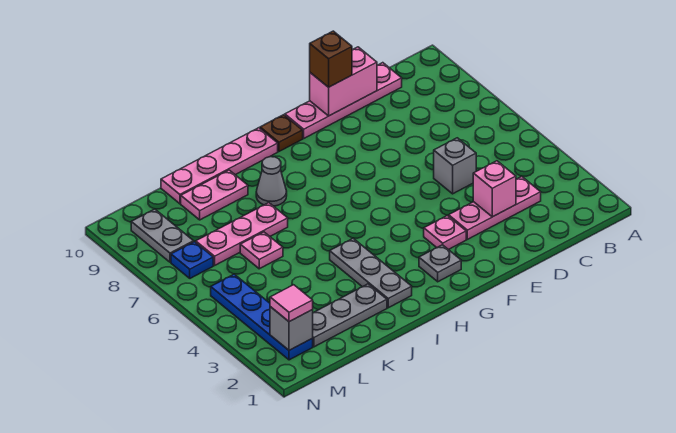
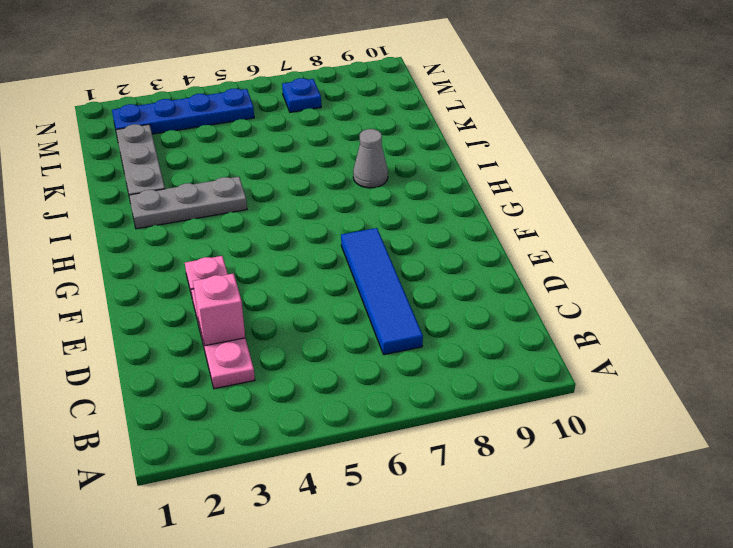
blue 1x4 tile [341,228,423,355] -> none
none -> pink 1x4 plate [285,63,402,138]
none -> grey 1x1 brick [434,138,476,194]
none -> grey 1x1 plate [419,245,461,282]

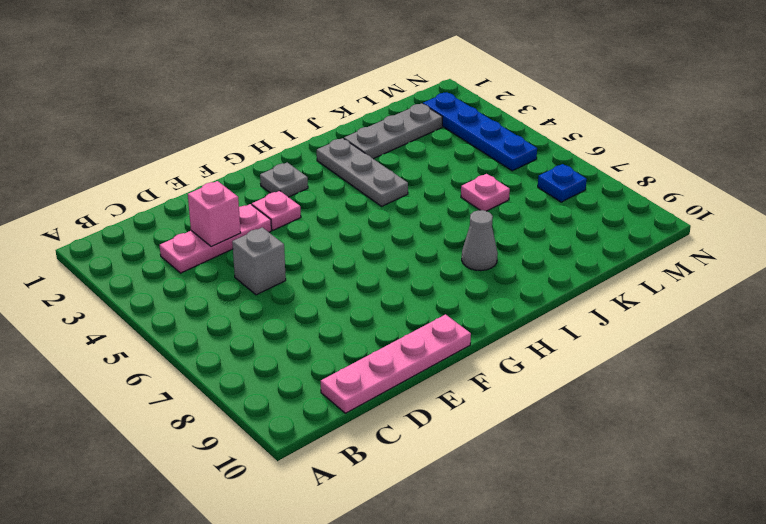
none -> brown 1x1 plate [260,115,303,151]
none -> pink 1x4 plate [161,128,278,204]
none -> pink 1x3 plate [196,203,288,265]

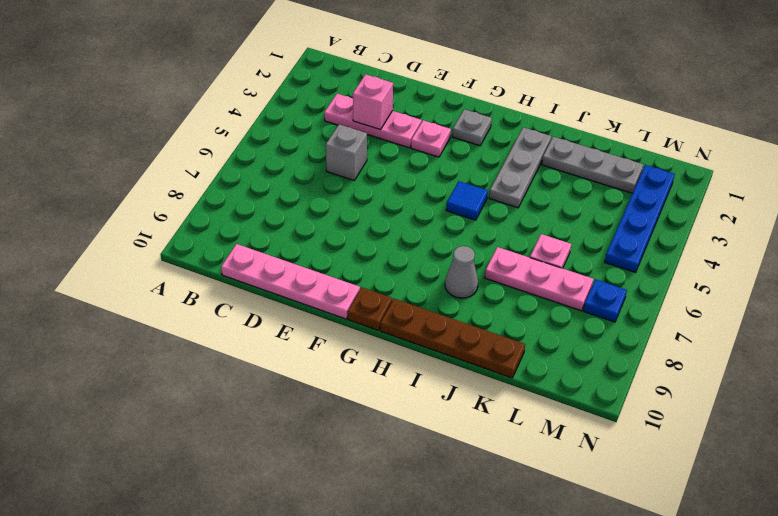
blue 1x1 tile [446,181,488,220] -> none
brown 1x4 plate [380,299,525,378] -> pink 1x4 plate [161,128,278,204]
none -> pink 1x2 plate [181,170,248,220]
none -> grey 1x2 plate [131,209,194,262]
none -> pink 1x2 brick [310,47,377,116]

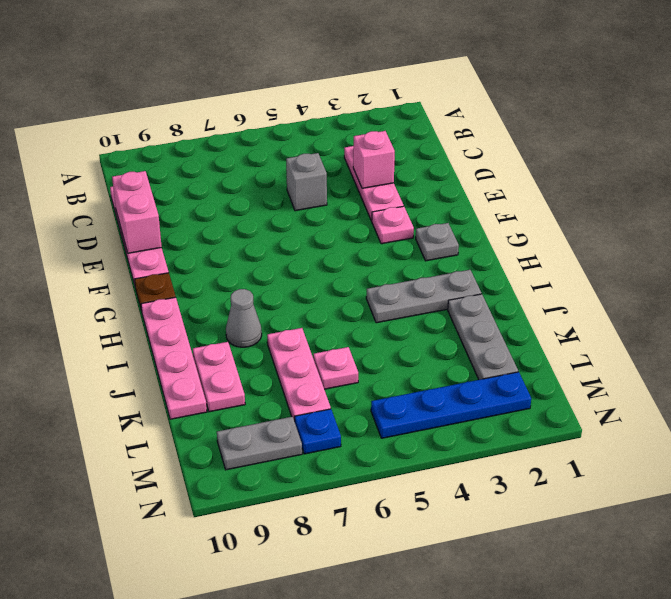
none -> grey 1x1 brick [270,307,313,350]
none -> brown 1x1 brick [310,31,352,87]
none -> pink 1x1 tile [270,285,313,322]

